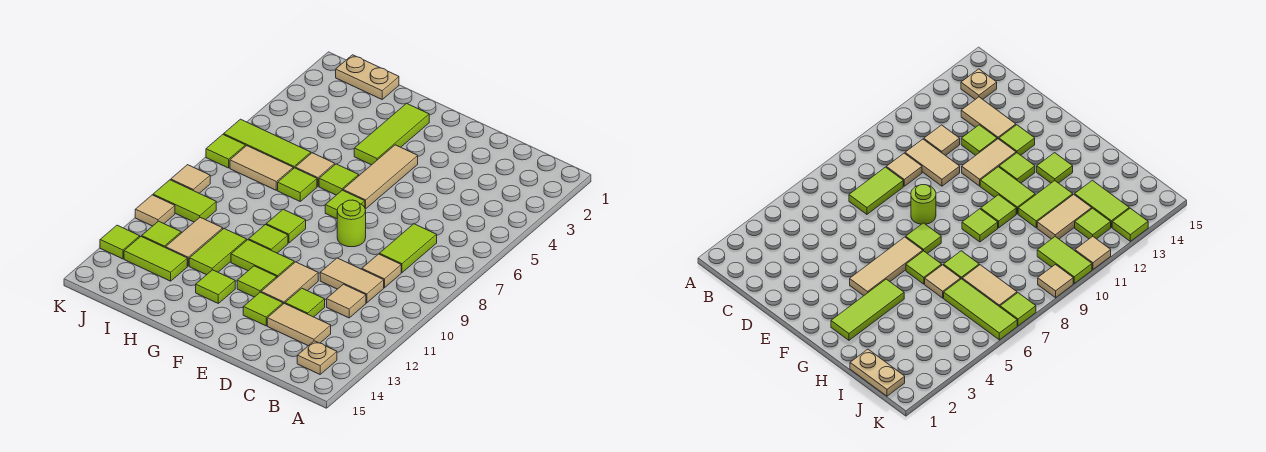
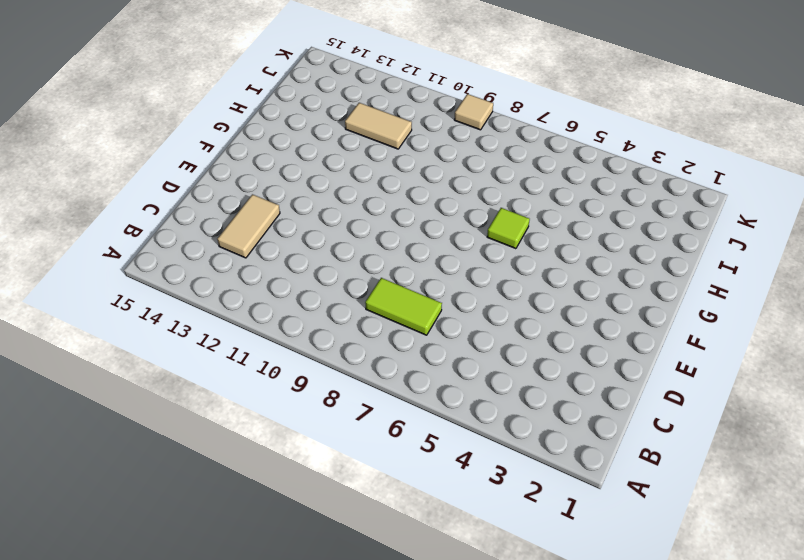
none -> tan 1x1 plate [297,341,337,374]
none -> tan 1x1 tile [362,254,401,288]
none -> tan 1x2 tile [320,258,384,303]
none -> tan 1x1 tile [327,284,366,318]

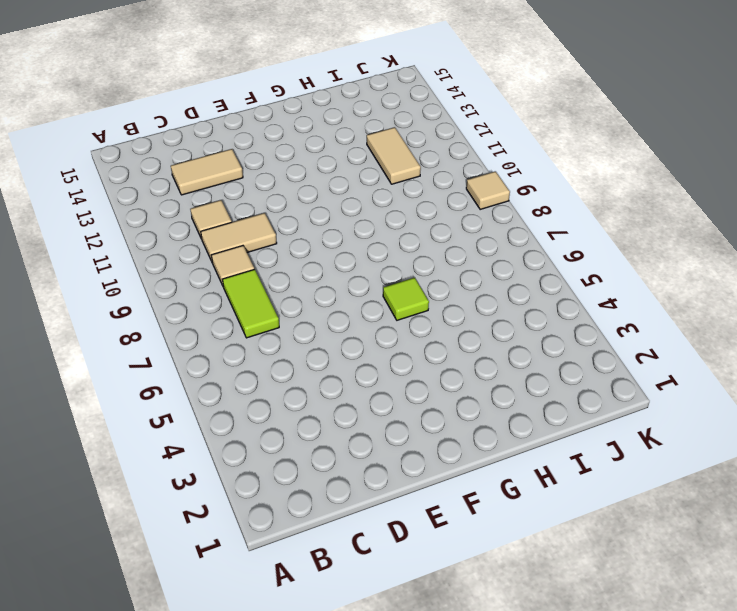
none -> tan 1x1 plate [297,341,337,374]
none -> lime 1x1 tile [285,288,325,317]
none -> lime 1x1 round brick [337,200,366,247]
none -> tan 1x2 tile [261,262,318,304]

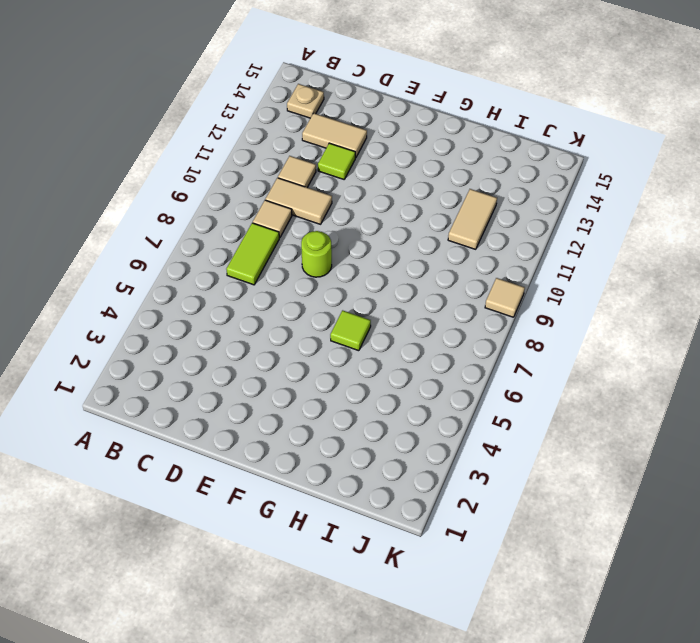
none -> tan 1x2 tile [261,262,318,304]
none -> lime 1x1 tile [243,292,283,326]
none -> tan 1x3 tile [343,145,418,209]
none -> lime 1x1 tile [325,190,365,219]

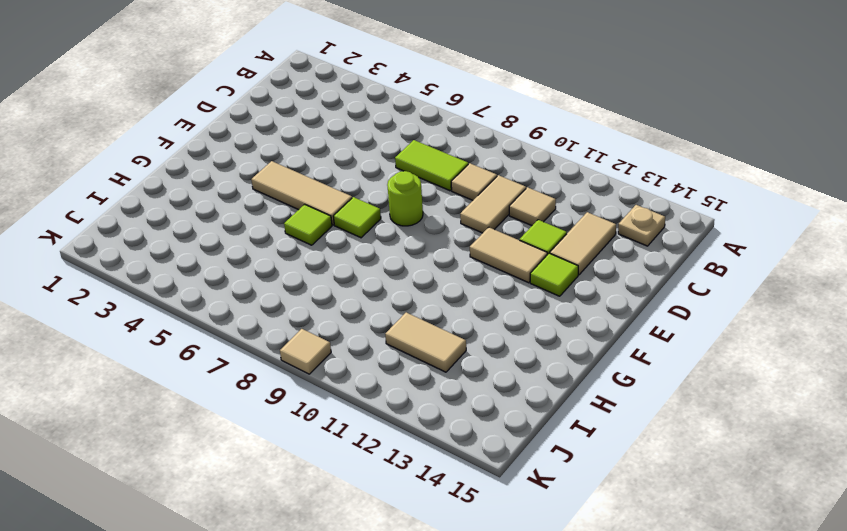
none -> lime 1x2 tile [231,240,294,277]
none -> lime 1x1 tile [237,266,277,297]
none -> lime 1x3 tile [354,103,429,165]
none -> lime 1x1 tile [266,209,306,243]

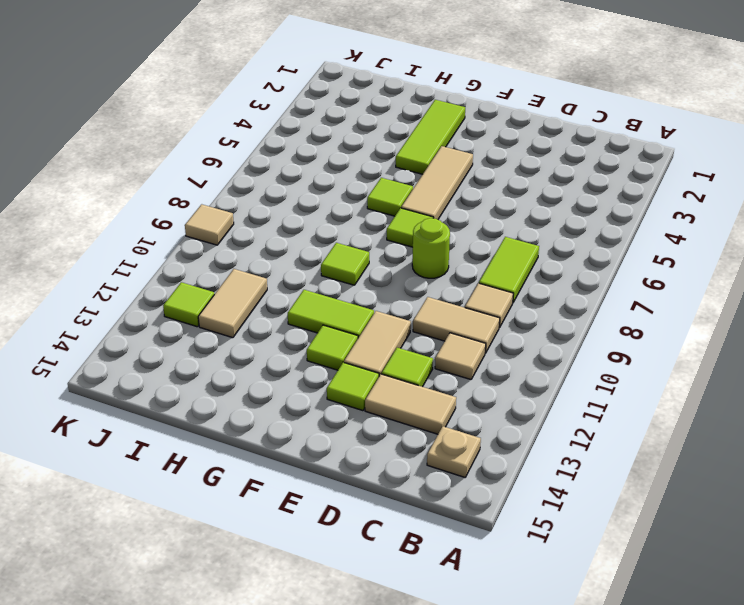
none -> lime 1x1 tile [249,225,288,253]
none -> lime 1x1 tile [196,270,235,303]
none -> tan 1x1 tile [295,153,335,186]
none -> lime 1x1 tile [278,168,317,201]

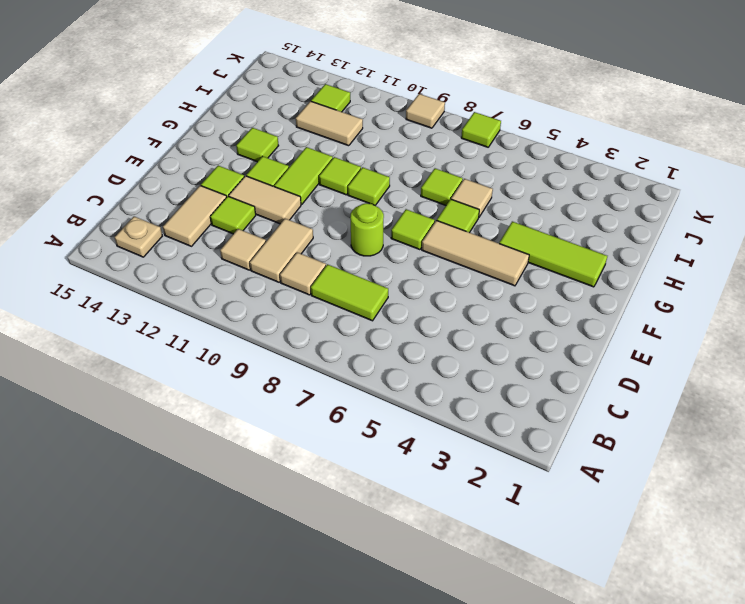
none -> lime 1x2 tile [189,228,247,275]
none -> tan 1x2 plate [336,55,399,99]
none -> lime 1x3 tile [224,119,311,169]
none -> tan 1x2 tile [230,146,293,190]

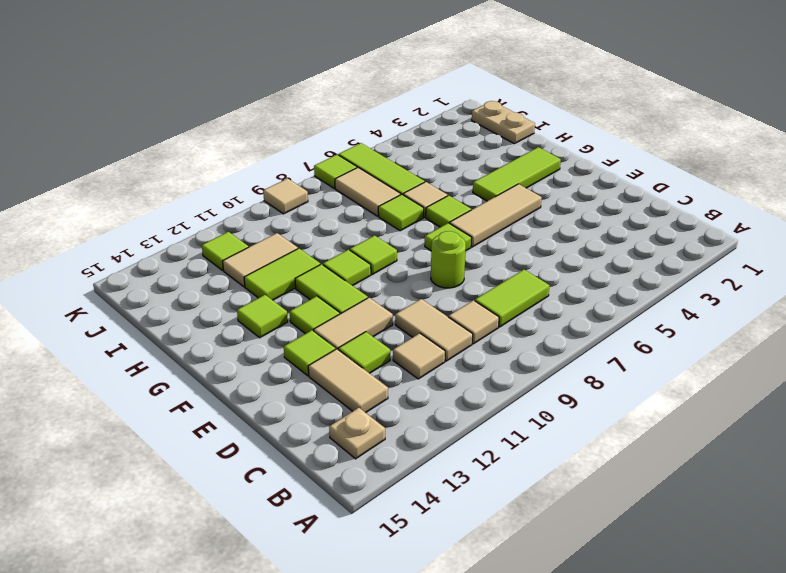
none -> lime 1x2 tile [124,236,187,281]
none -> lime 1x2 tile [153,180,216,222]
none -> tan 1x1 tile [135,195,175,226]
none -> lime 1x1 tile [100,225,140,259]

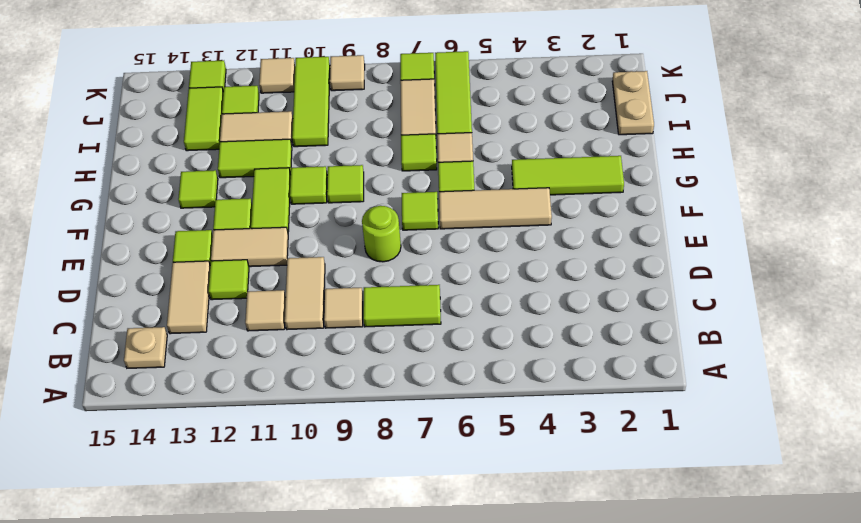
lime 1x3 tile [292,57,330,147] -> lime 1x2 tile [153,180,216,222]

